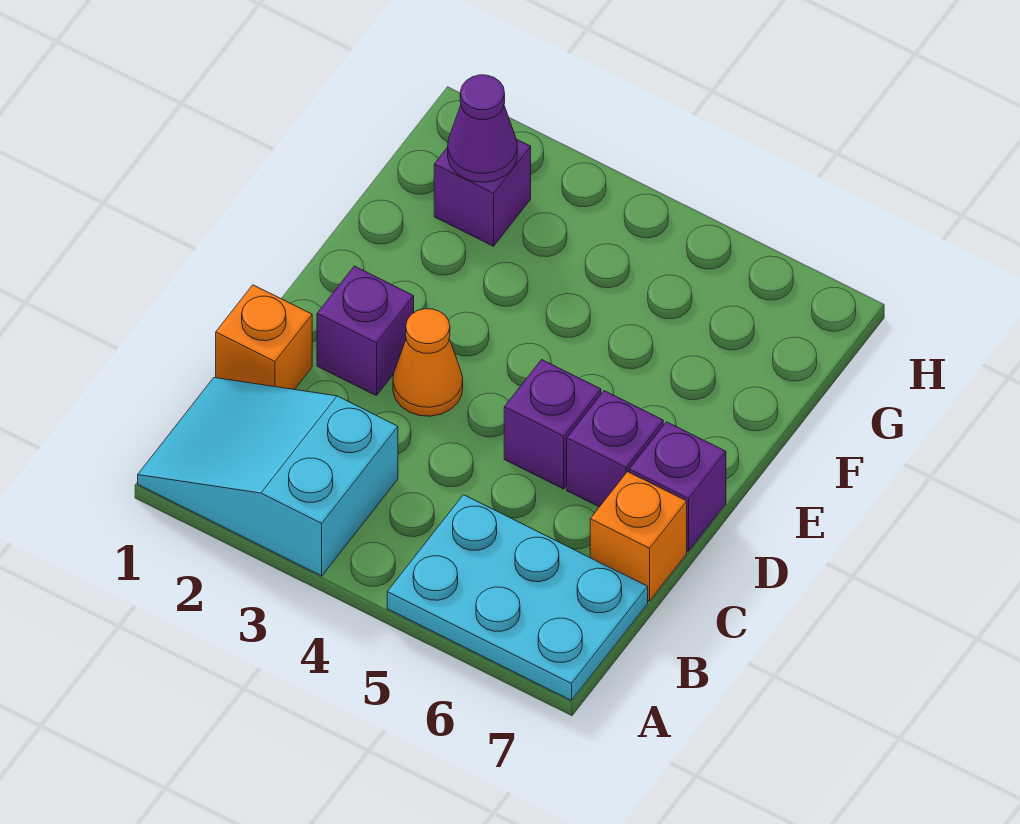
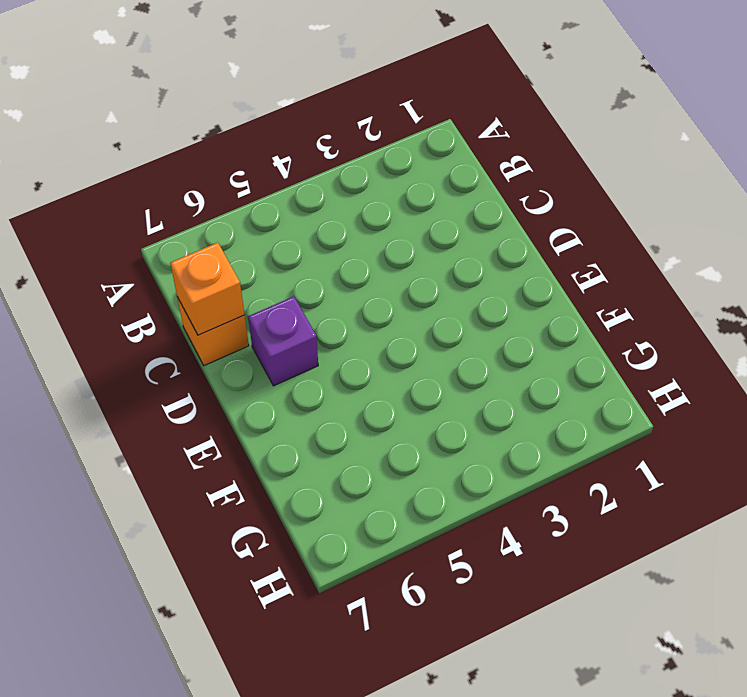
orange 1x1 brick [170,242,245,335] -> orange 1x1 brick moved to [216,285,312,390]
none -> cyan 2x3 slope [138,378,398,576]
none -> cyan 2x3 plate [387,495,648,701]

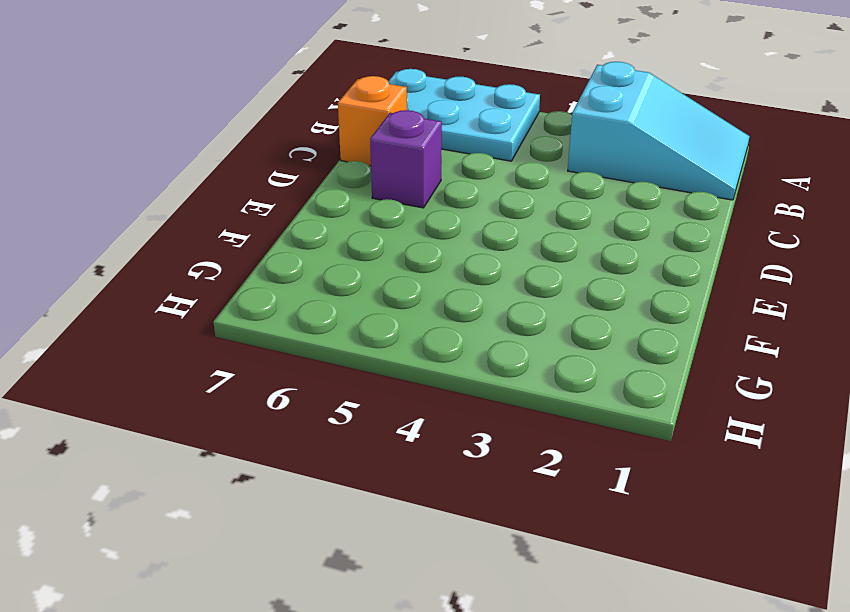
none -> orange 1x1 brick [216,285,312,390]
none -> purple 1x1 brick [317,266,414,396]

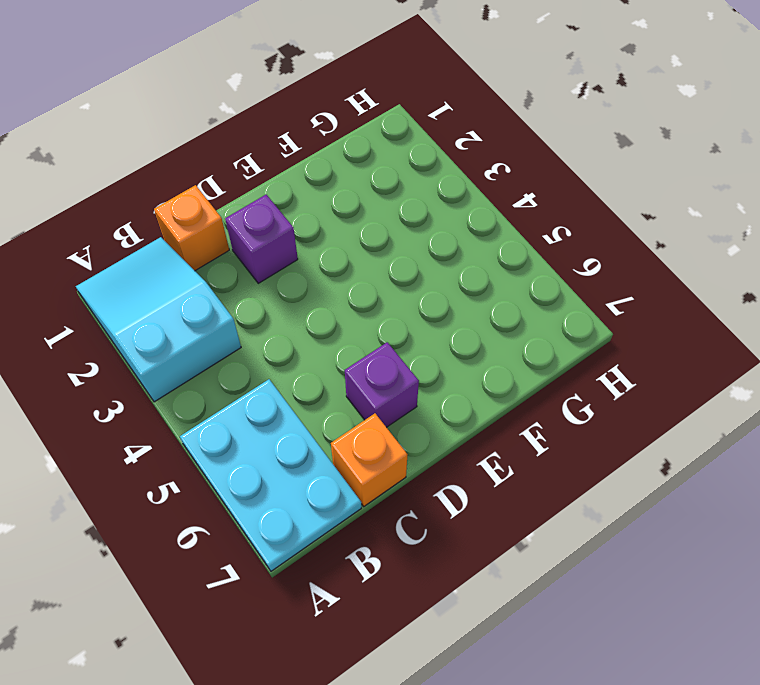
none -> orange 1x1 cone [393,309,463,416]
none -> purple 1x1 brick [504,360,601,489]

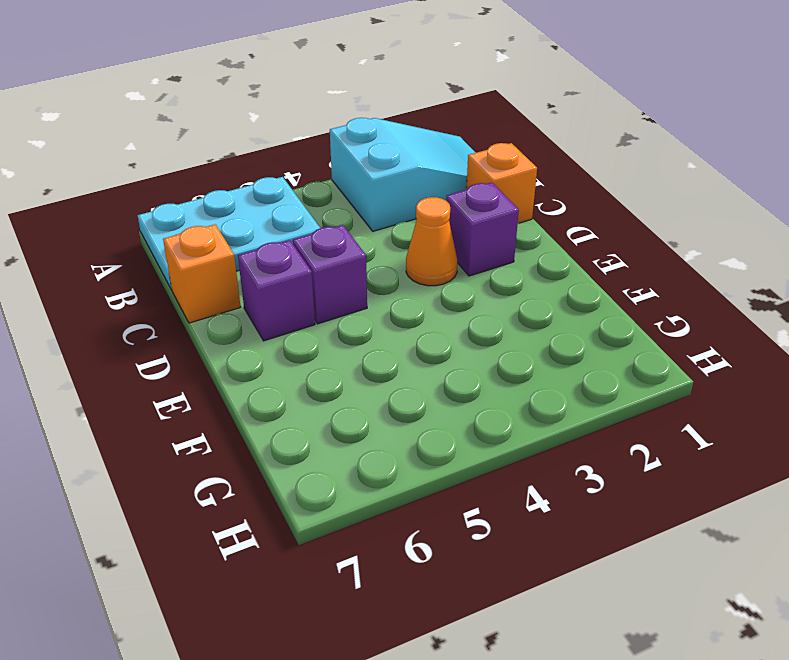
none -> purple 1x1 brick [629,422,726,551]
none -> purple 1x1 brick [434,139,531,246]

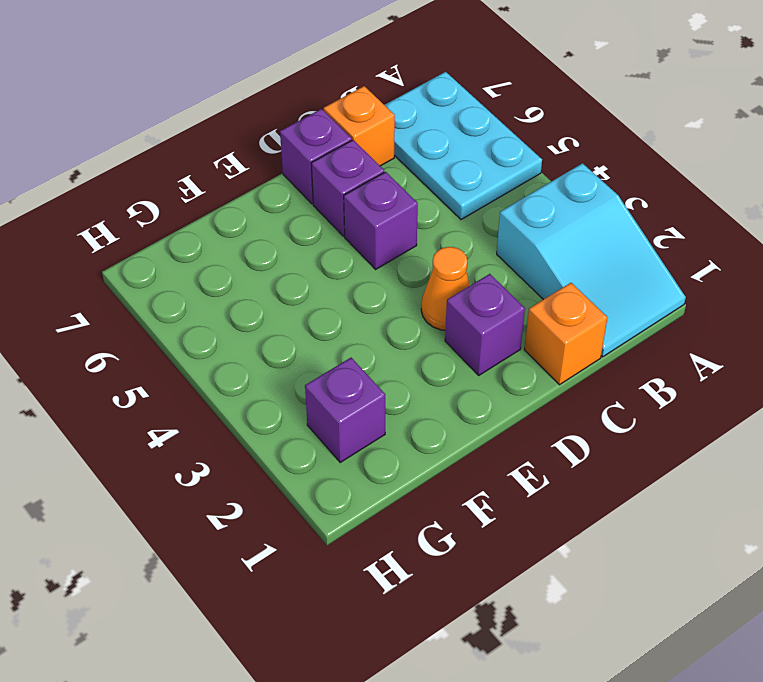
none -> purple 1x1 cone [448,75,517,183]

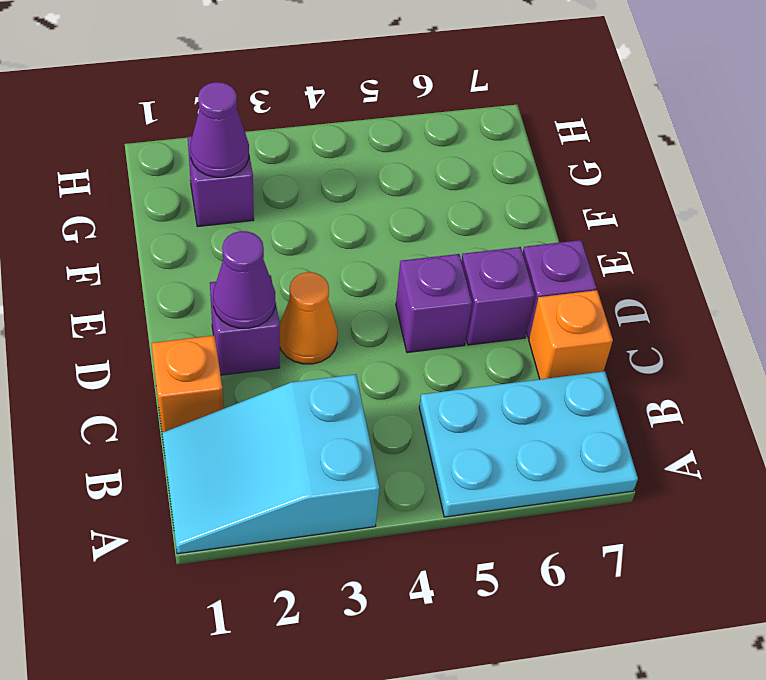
purple 1x1 cone [213,231,275,328] -> none

